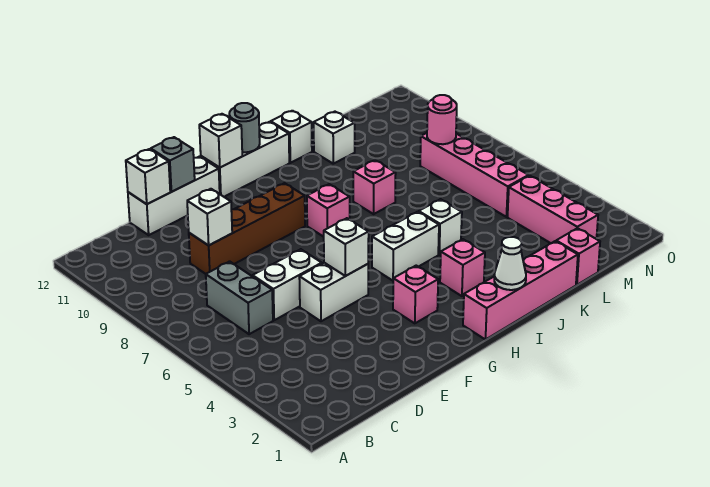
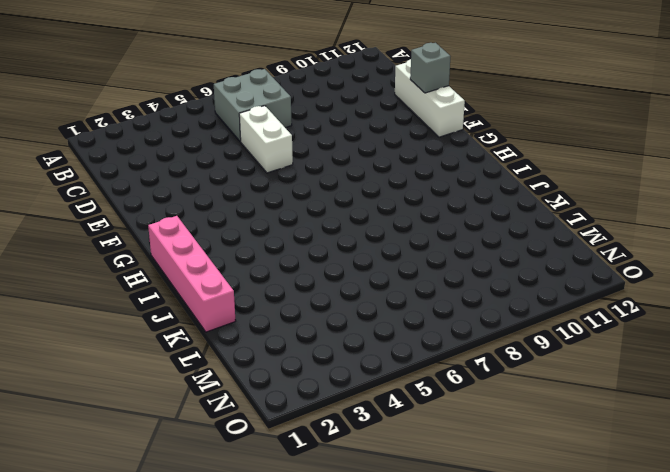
grey 2x2 brick [214,69,292,142] -> grey 1x2 brick [206,261,273,334]
none -> brown 1x4 brick [189,183,305,274]
none -> white 1x2 brick [299,263,368,321]
none -> pink 1x1 brick [393,266,438,323]

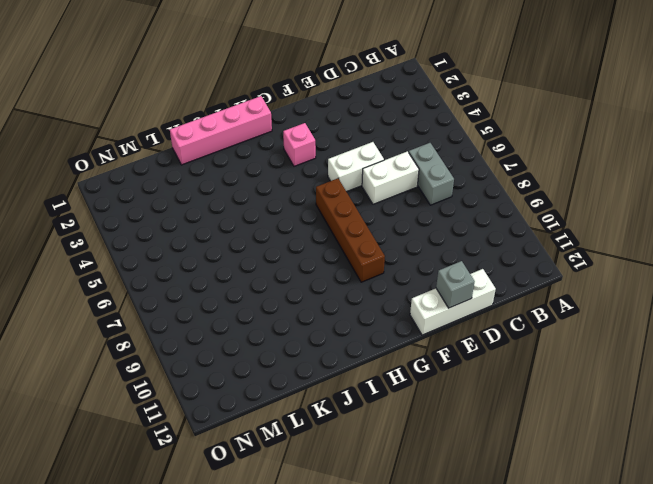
brown 1x4 brick [316,178,385,282] -> brown 1x4 brick turned to [189,183,305,274]
none -> white 1x3 brick [201,122,289,197]
none -> white 1x2 brick [372,212,439,281]
none -> pink 1x1 brick [307,184,350,237]

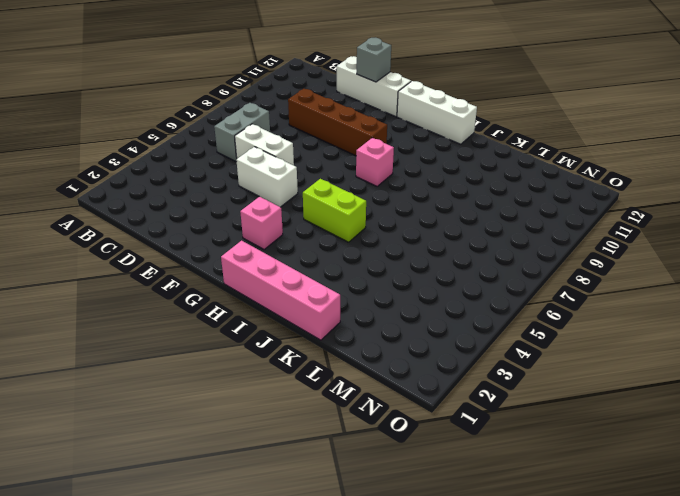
lime 1x2 brick [303,179,366,242] -> white 1x2 brick [372,212,439,281]
none -> pink 1x1 brick [440,239,485,296]
none -> white 1x1 brick [419,199,462,255]
none -> pink 1x1 brick [353,160,396,214]

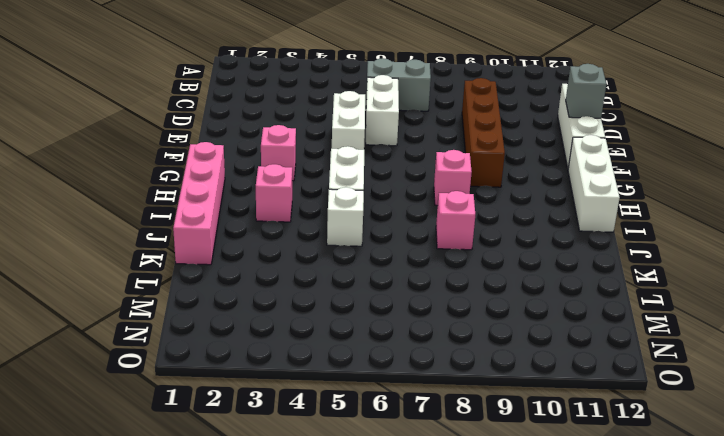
none -> white 1x1 brick [271,111,312,163]
none -> white 1x1 brick [314,112,355,164]
none -> pink 1x1 brick [556,228,600,285]

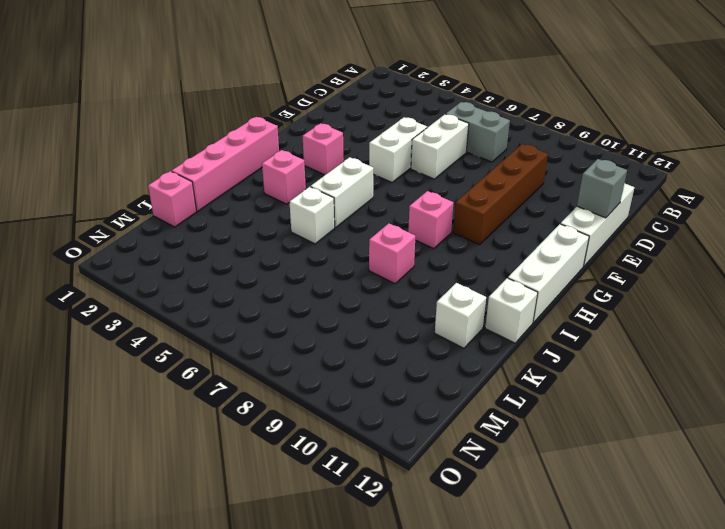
none -> pink 1x3 brick [508,176,598,243]
none -> pink 1x4 brick [420,133,529,217]
none -> white 1x1 brick [187,189,232,245]

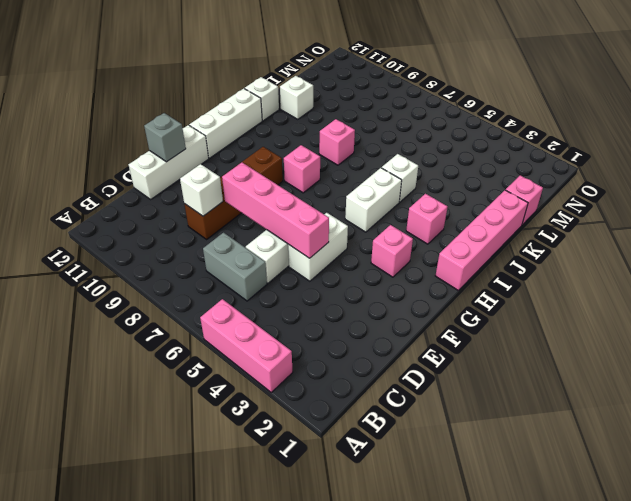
pink 1x3 brick [200,299,293,392] -> pink 1x3 brick moved to [508,176,598,243]
pink 1x4 brick [222,163,329,258] -> pink 1x4 brick moved to [420,133,529,217]
none -> white 1x1 brick [126,149,170,204]
none -> white 1x1 brick [324,218,369,276]
none -> white 1x1 brick [199,114,242,167]

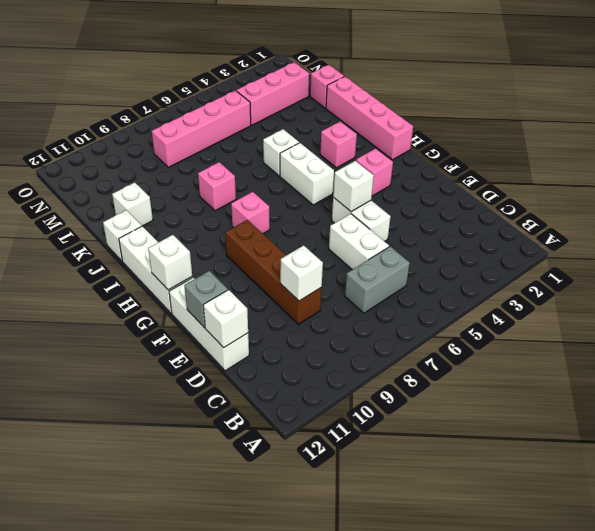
none -> grey 1x1 round brick [229,103,260,152]
none -> white 1x1 cone [494,237,526,290]
none -> pink 1x1 round brick [427,95,457,144]

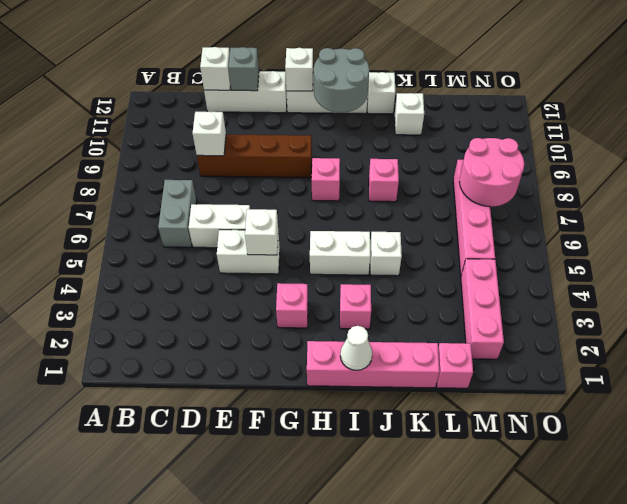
grey 2x2 round brick [314,48,369,113] -> grey 1x1 round brick [229,103,260,152]
pink 2x2 round brick [459,138,524,207] -> pink 1x1 round brick [427,95,457,144]

